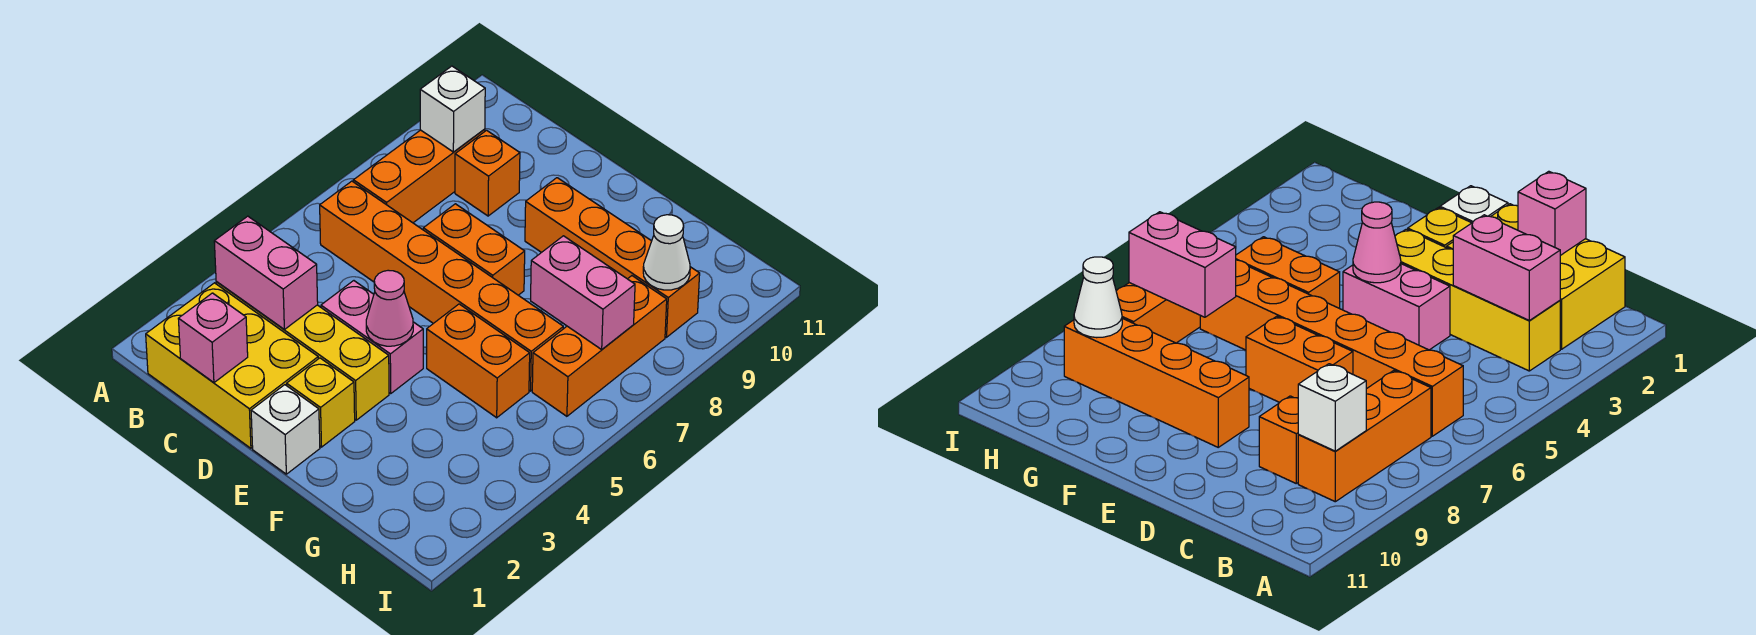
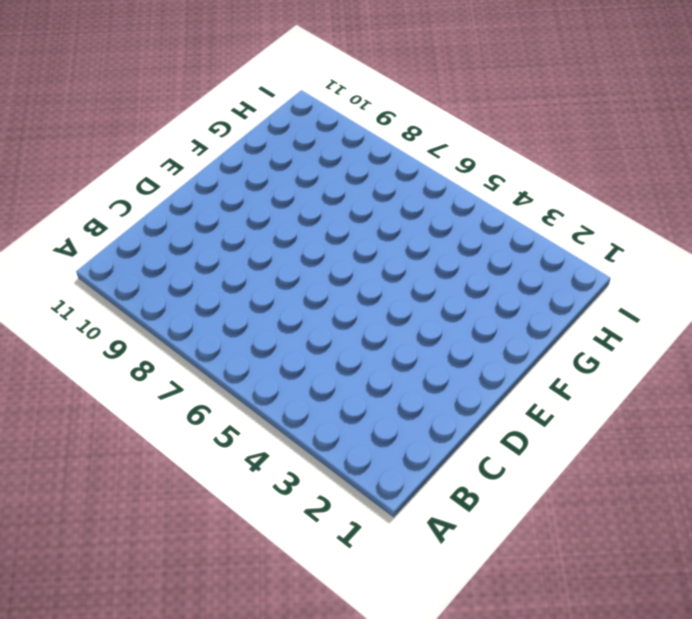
none -> yellow 2x3 brick [146,283,318,448]
none -> yellow 1x4 brick [216,282,389,420]
none -> orange 1x6 brick [320,181,563,391]

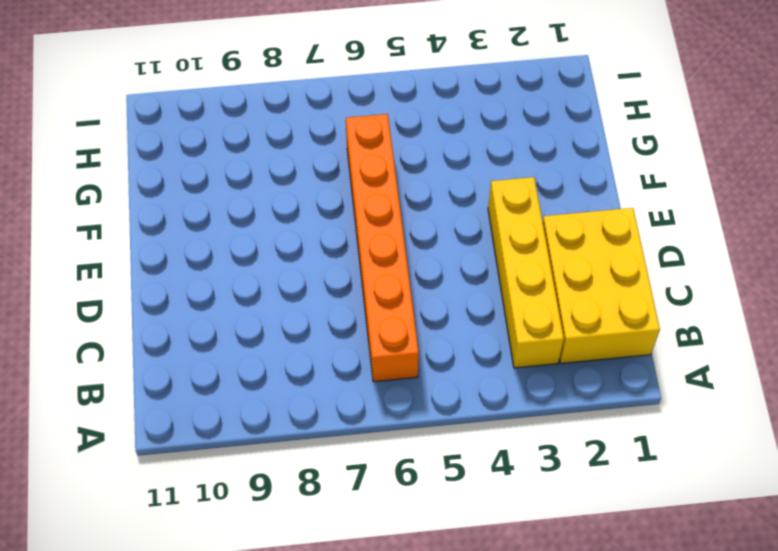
none -> orange 1x3 brick [354,129,485,223]
none -> orange 1x1 brick [455,130,520,216]
none -> pink 1x2 brick [321,281,423,393]

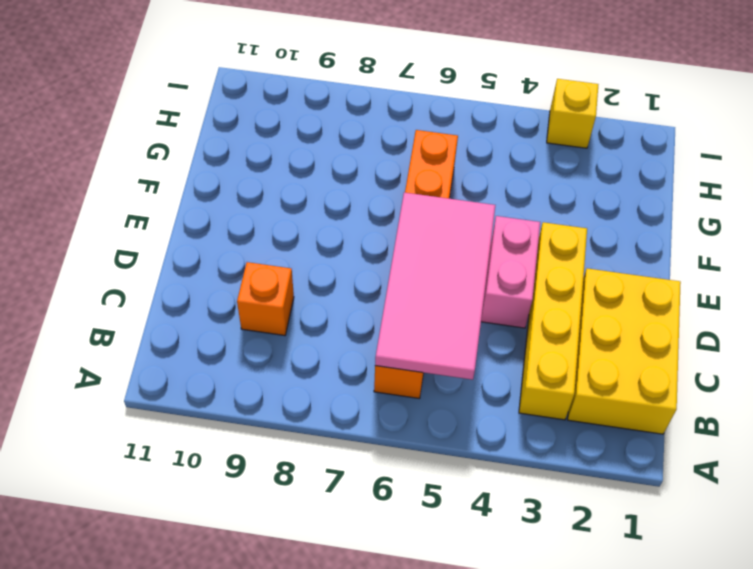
pink 2x4 tile [375,192,495,380] -> none
yellow 1x1 brick [547,79,599,148] -> yellow 1x1 brick moved to [287,358,355,447]
none -> orange 1x3 brick [354,129,485,223]
none -> orange 1x2 brick [423,204,525,295]
none -> white 1x1 brick [251,385,320,474]

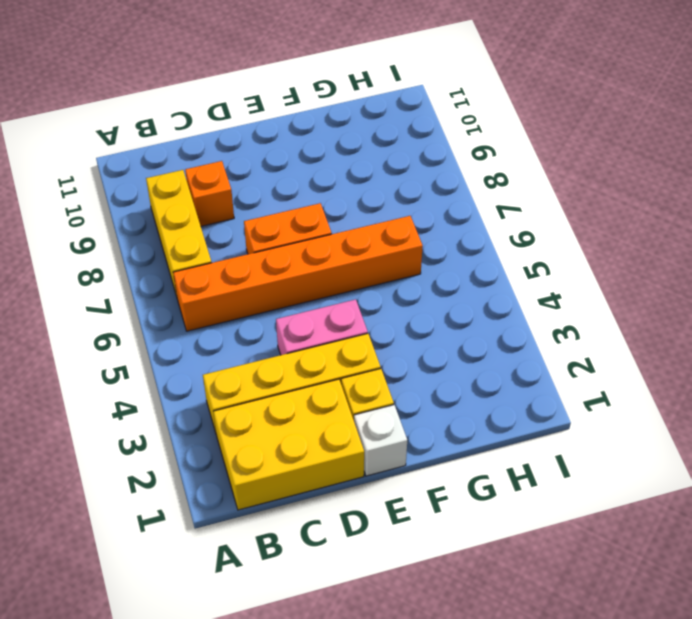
yellow 1x3 brick [146,170,212,296] -> orange 1x3 brick [354,129,485,223]
none -> orange 1x4 brick [525,178,700,337]
none -> orange 1x2 brick [427,304,530,418]
none -> orange 1x3 brick [532,276,667,416]

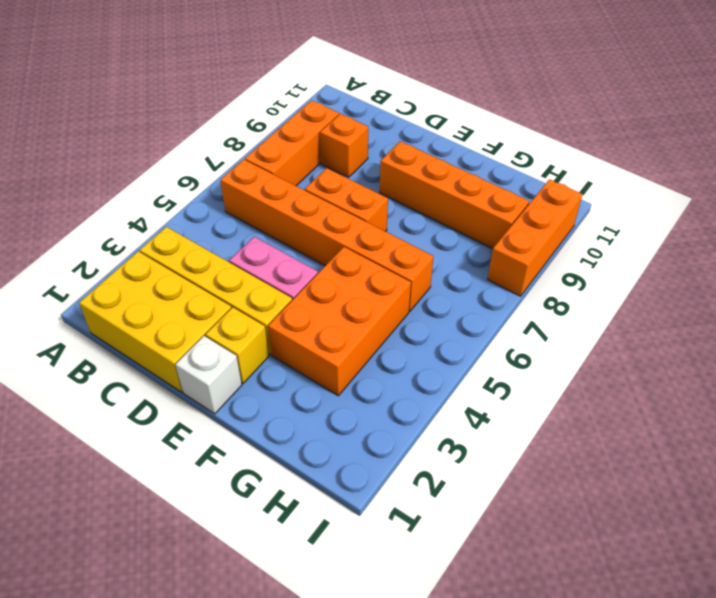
orange 2x3 brick [268,247,411,396] -> orange 1x2 brick [427,304,530,418]
orange 1x3 brick [488,179,582,296] -> orange 1x3 brick moved to [532,276,667,416]
none -> pink 1x2 brick [214,216,318,329]
none -> white 1x1 brick [420,66,485,152]
none -> pink 1x1 brick [178,293,248,383]

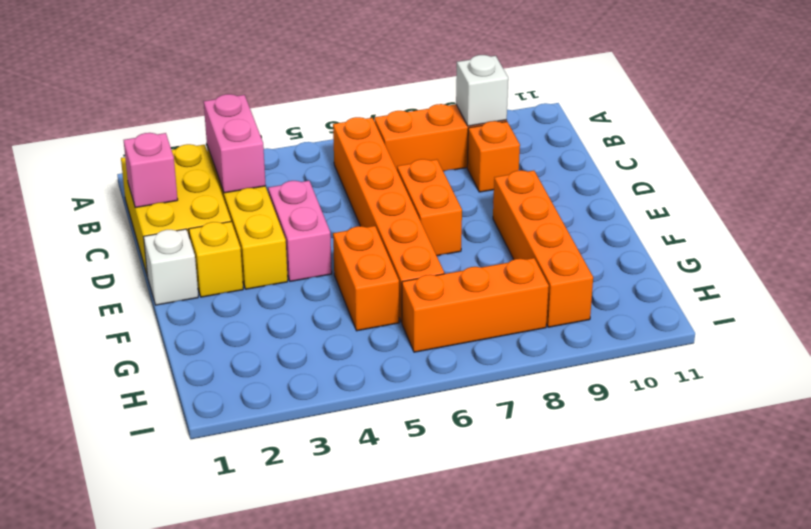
none -> pink 1x1 cone [366,270,413,346]
none -> pink 1x2 brick [531,236,635,349]
none -> white 1x1 cone [643,215,690,290]

